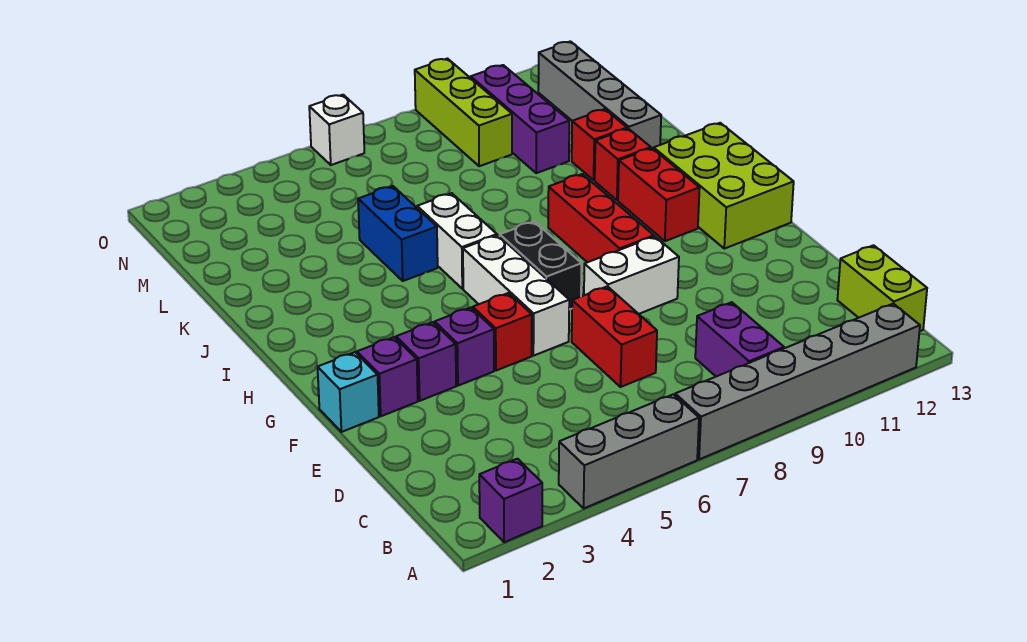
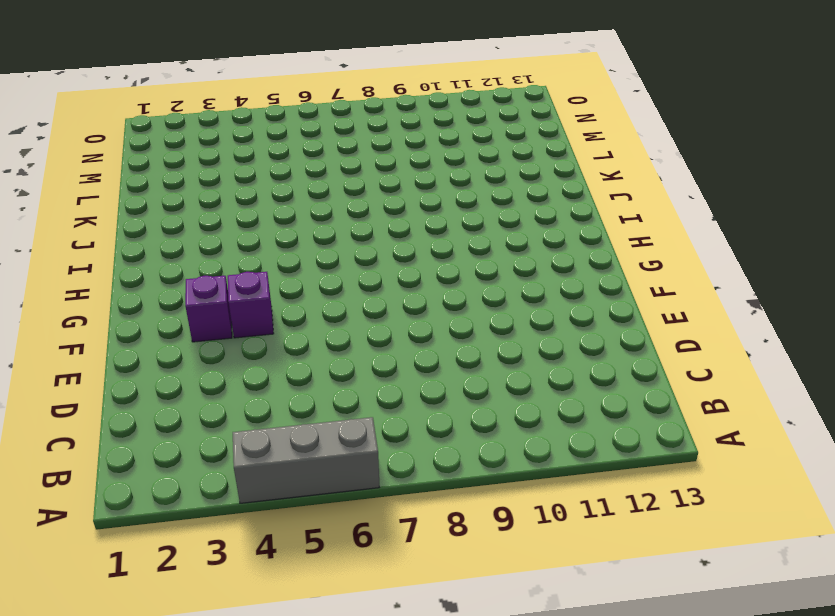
none -> purple 1x1 brick [479,459,542,542]
none -> grey 1x6 brick [675,304,920,459]
none -> purple 1x2 brick [695,302,784,376]

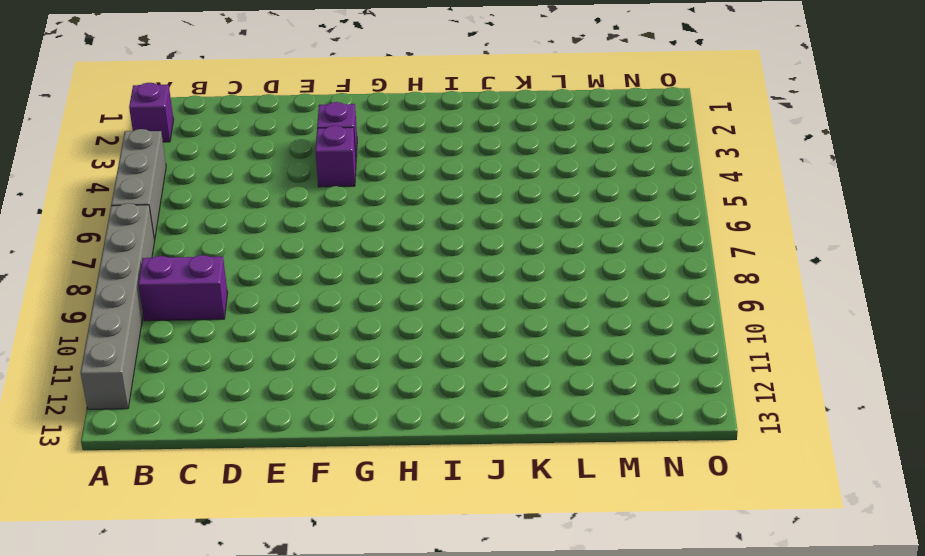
none -> lime 1x2 brick [837,245,927,331]
none -> red 1x2 brick [572,286,657,387]
none -> cyan 1x1 brick [318,352,379,432]

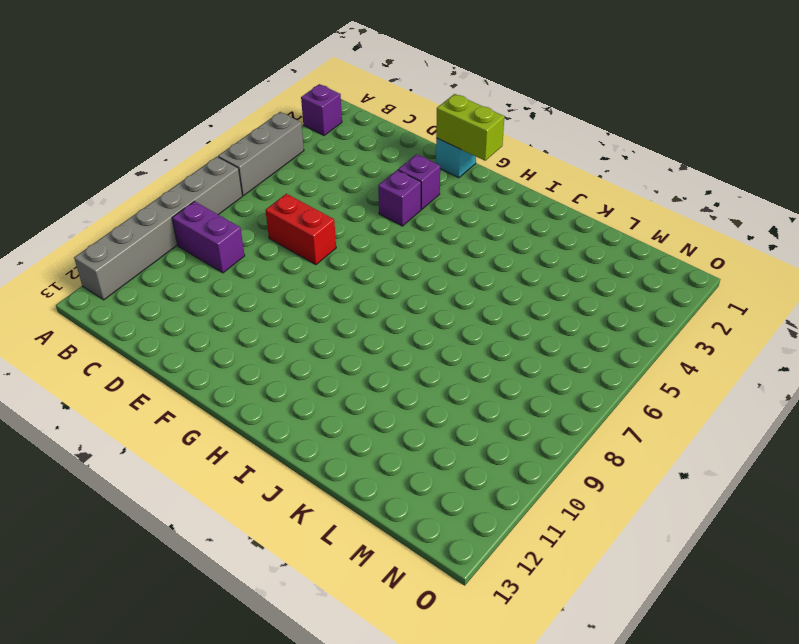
lime 1x2 brick [436,94,504,161] -> lime 1x2 brick moved to [837,245,927,331]
none -> purple 1x1 brick [357,337,418,416]
none -> red 1x1 brick [473,293,532,371]
none -> white 1x3 brick [463,235,569,356]

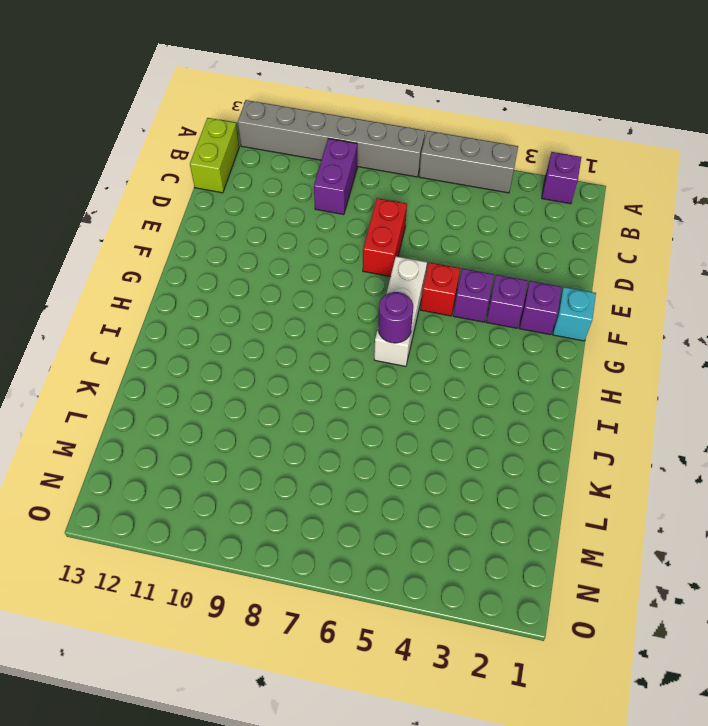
purple 1x1 round brick [378,292,413,343] -> none
none -> white 1x2 brick [584,237,679,314]
none -> black 1x2 brick [500,221,582,310]
none -> red 1x3 brick [548,174,654,262]

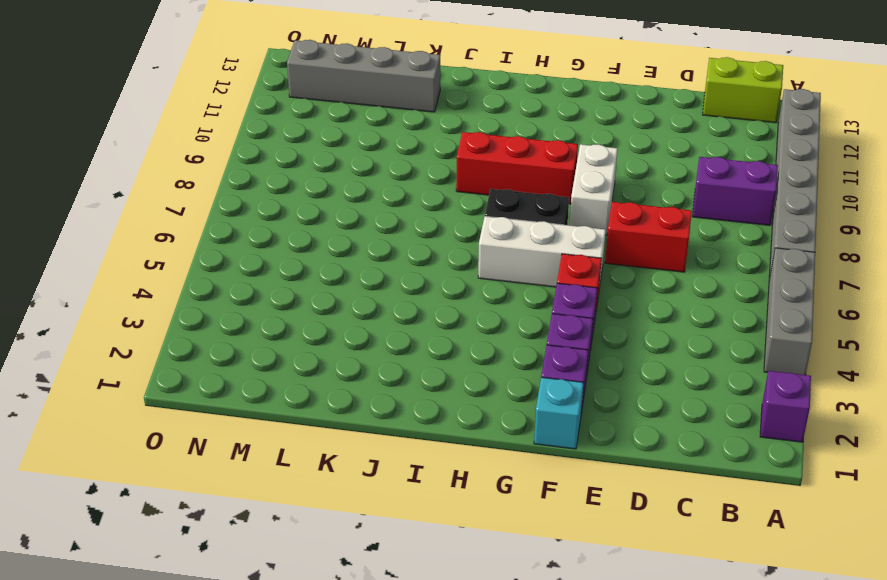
none -> lime 2x3 brick [654,123,794,249]
none -> red 1x2 brick [618,148,700,241]
none -> white 1x2 brick [417,193,497,289]

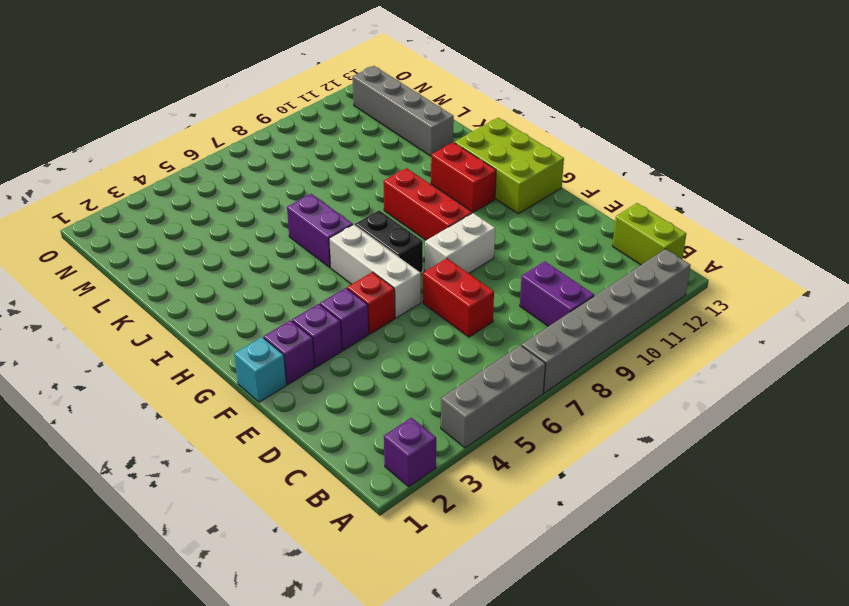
purple 1x2 brick [287,194,353,268] -> white 1x2 brick [417,193,497,289]
none -> blue 1x2 brick [358,186,438,281]
none -> red 1x1 brick [595,129,651,200]
none -> red 1x1 brick [572,109,627,180]

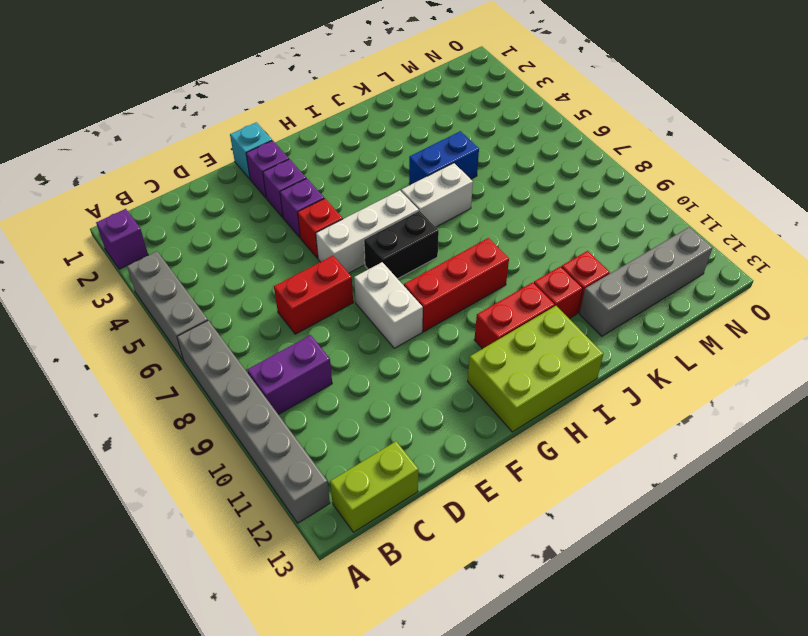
none -> purple 1x3 brick [471,65,569,173]
none -> lime 1x3 brick [415,59,512,166]
none -> white 1x1 brick [309,95,364,165]

